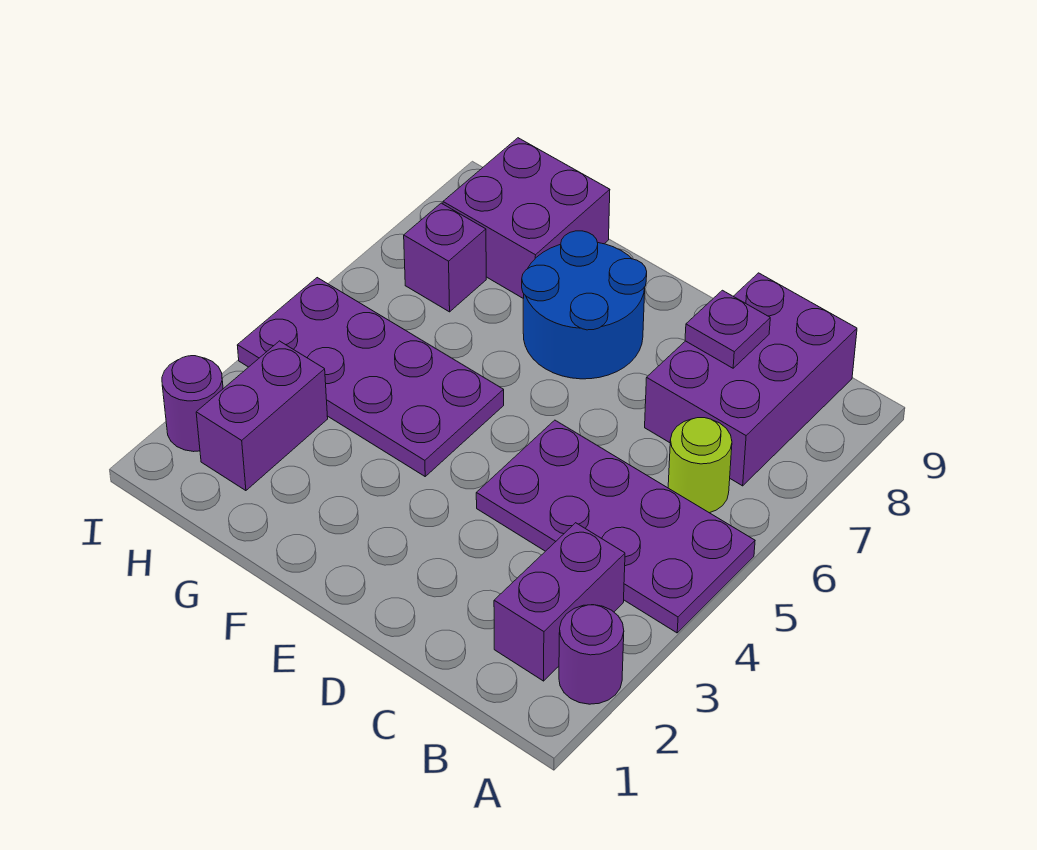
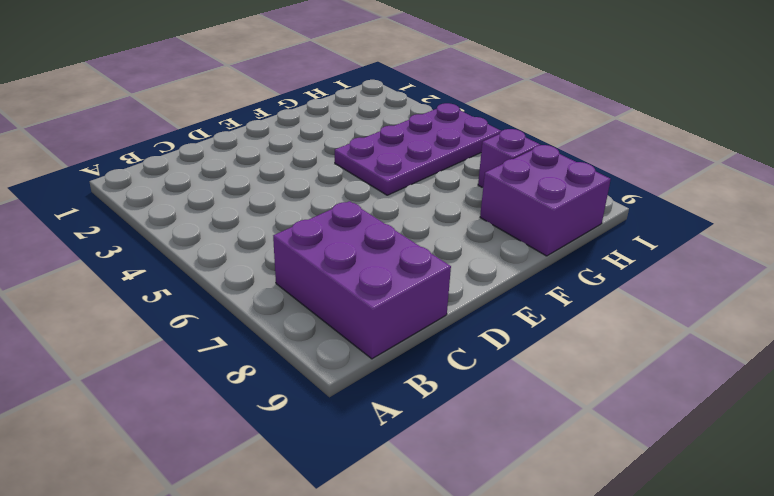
none -> purple 1x1 round brick [559,605,624,704]
none -> purple 2x4 plate [476,420,755,633]
none -> purple 1x2 brick [494,523,625,681]

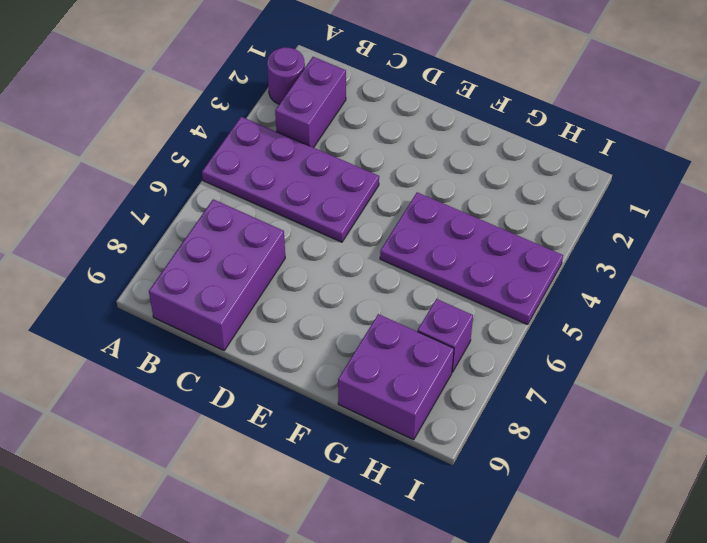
none -> lime 1x1 round brick [668,418,732,513]
none -> blue 2x2 round brick [522,231,647,379]
none -> purple 1x2 brick [196,341,328,491]

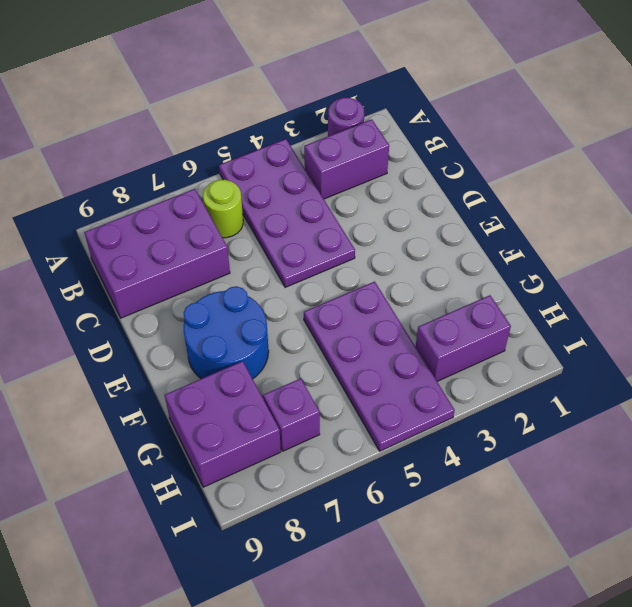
none -> purple 1x1 round brick [162,356,223,452]
none -> purple 1x1 plate [685,290,770,368]

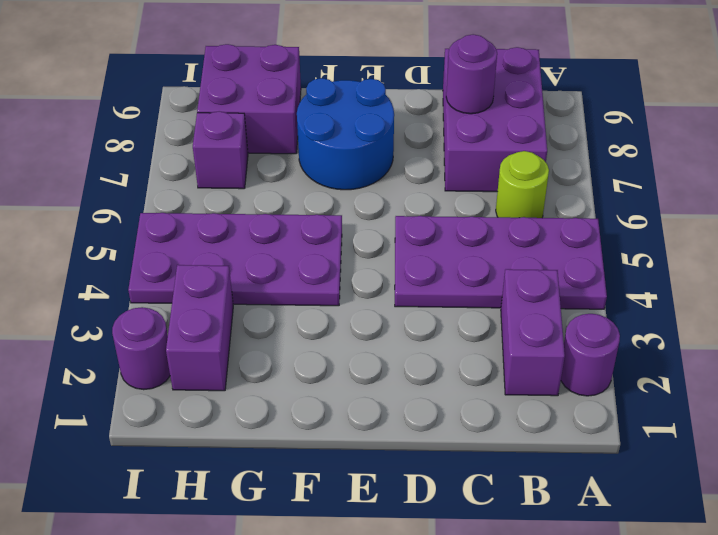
purple 1x1 round brick [446,34,497,114] -> purple 1x1 plate [685,290,770,368]

